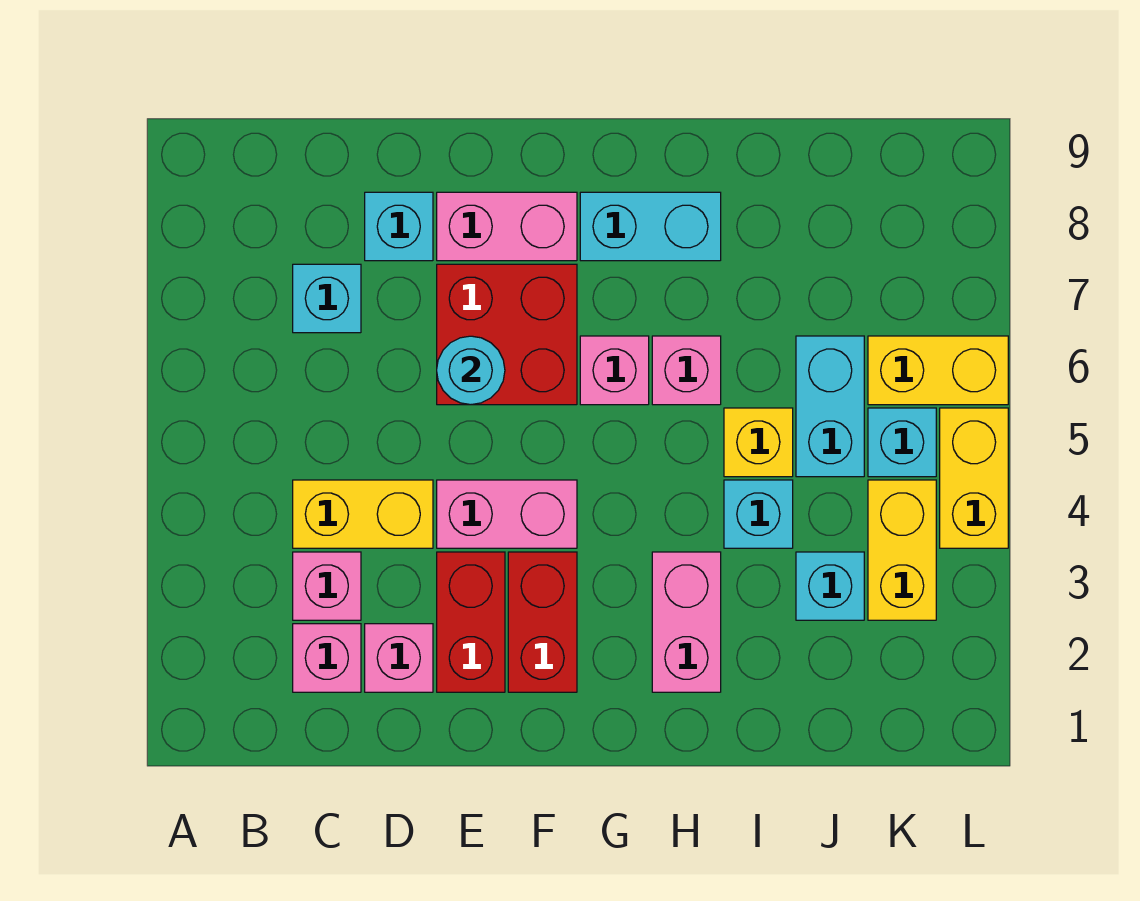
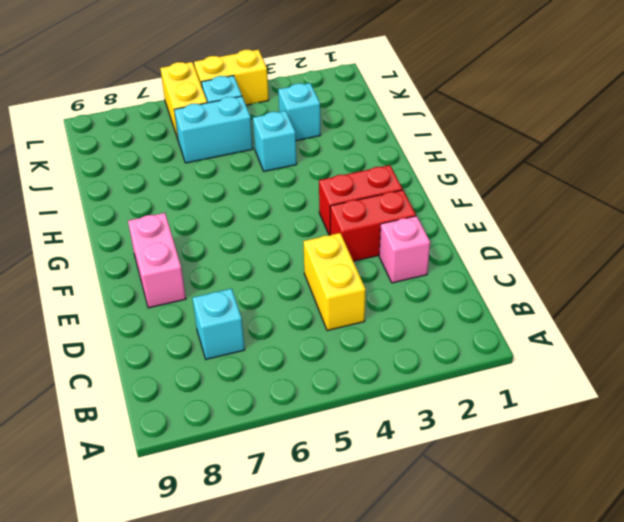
none -> pink 1x1 brick [293,624,361,692]
none -> pink 1x1 brick [293,552,361,620]
none -> cyan 1x1 brick [365,192,433,261]

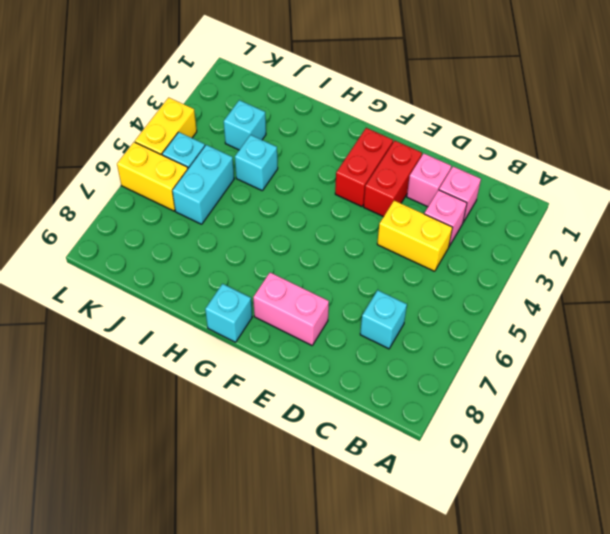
cyan 1x1 brick [205,284,252,342] -> cyan 1x1 brick moved to [365,192,433,261]
none -> pink 1x2 brick [437,480,577,548]
none -> red 2x2 brick [437,264,577,405]
none -> pink 1x1 brick [580,336,649,405]

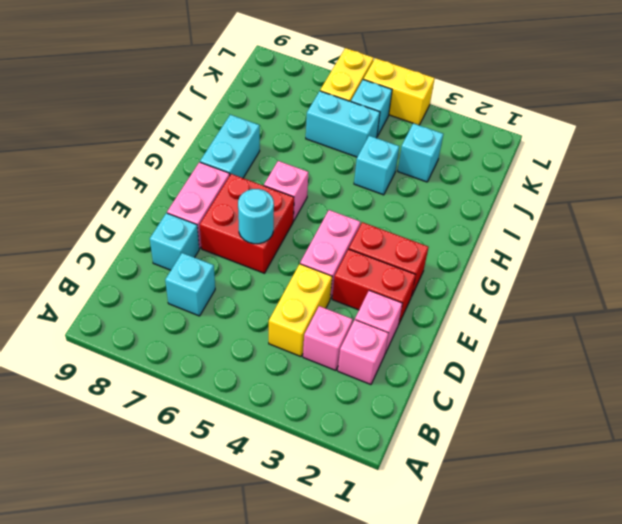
none -> pink 1x2 brick [652,552,721,692]
none -> pink 1x1 brick [652,336,721,405]
none -> yellow 1x1 brick [724,408,793,477]

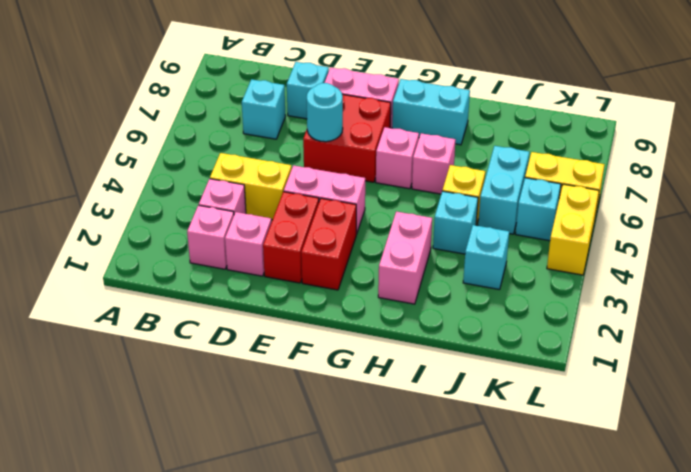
none -> yellow 1x2 brick [868,480,936,620]

